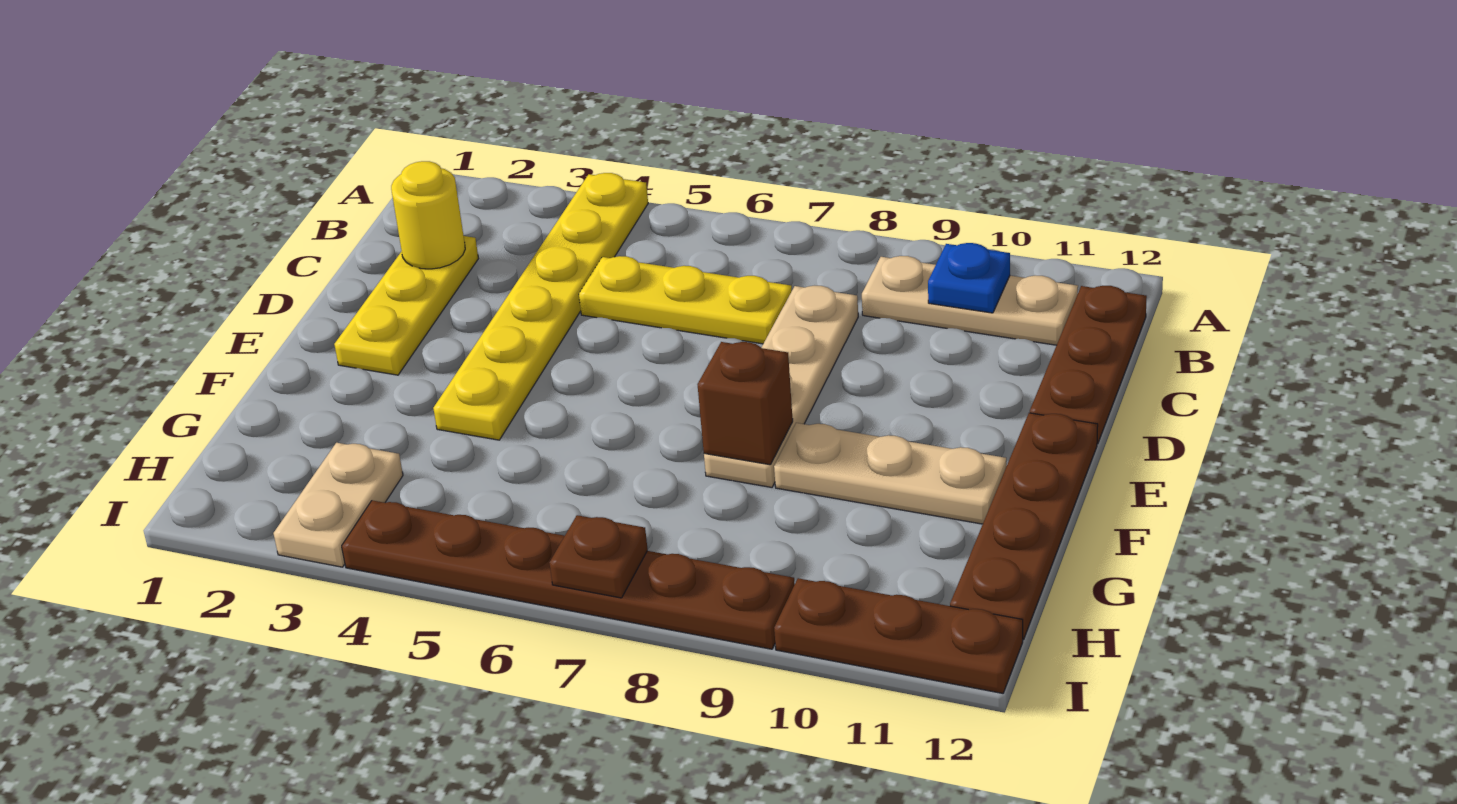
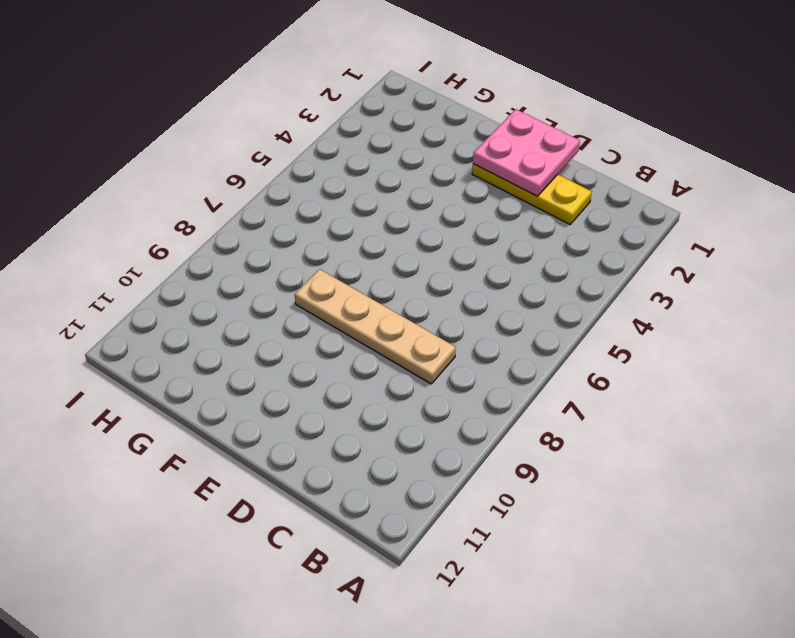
pink 2x2 plate [473,109,580,196] -> none
none -> yellow 1x6 plate [433,173,648,440]
none -> tan 1x3 plate [862,256,1078,345]
none -> brown 1x3 plate [1030,286,1147,444]

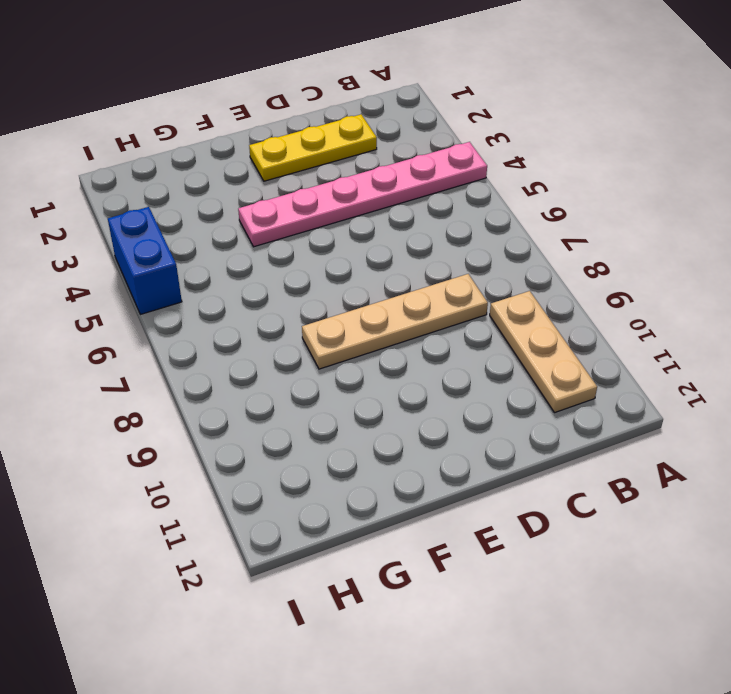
pink 1x6 plate [238,142,487,247] -> yellow 1x6 plate [433,173,648,440]
blue 1x2 brick [108,207,182,314] -> brown 1x6 plate [342,500,795,649]
none -> brown 1x3 plate [1030,286,1147,444]
none -> yellow 1x3 plate [579,256,792,344]
none -> brown 1x4 plate [950,413,1098,640]

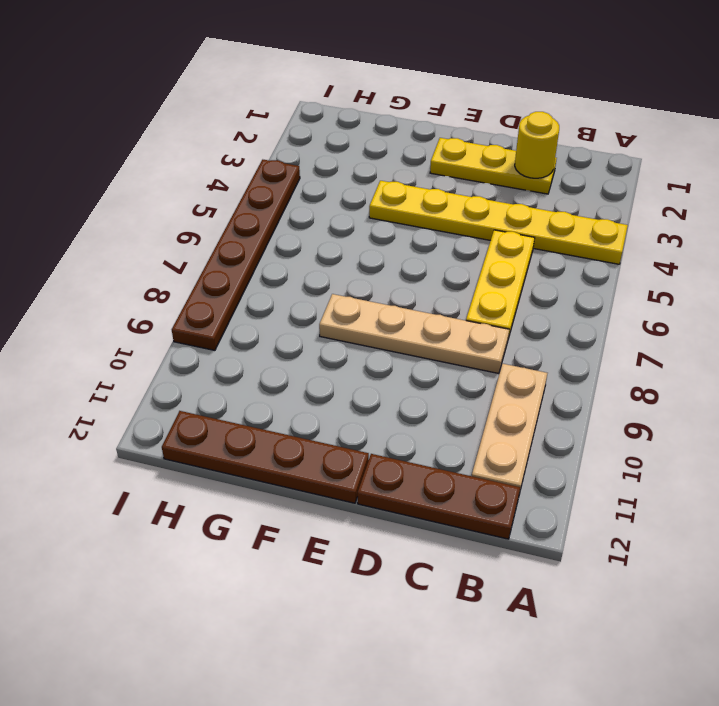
none -> tan 1x3 plate [774,423,1007,524]
none -> tan 1x2 plate [273,443,403,567]
none -> brown 1x3 plate [774,578,1023,693]

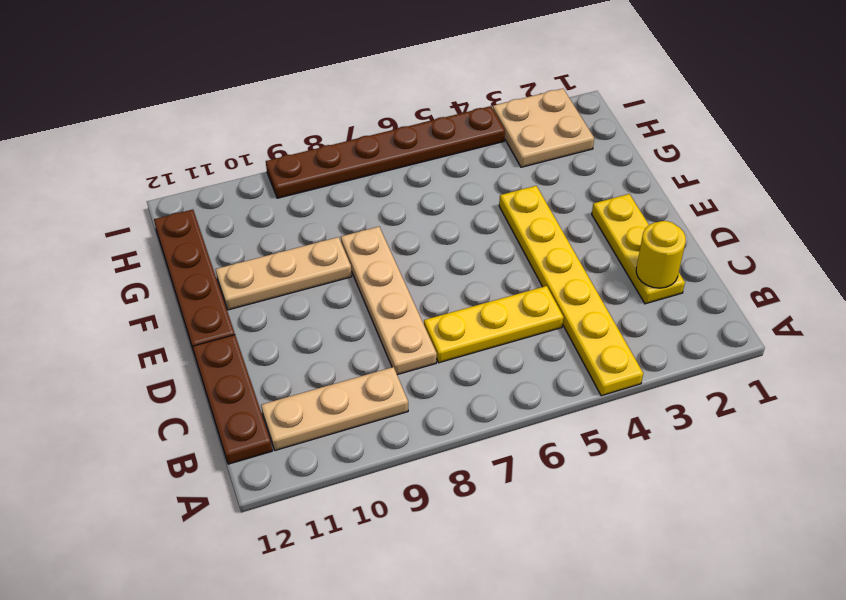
tan 2x2 plate [493,89,594,167] -> tan 1x2 plate [273,443,403,567]
none -> brown 1x3 plate [774,578,1023,693]
none -> blue 1x1 plate [928,243,1010,313]
none -> brown 1x1 brick [697,342,793,465]

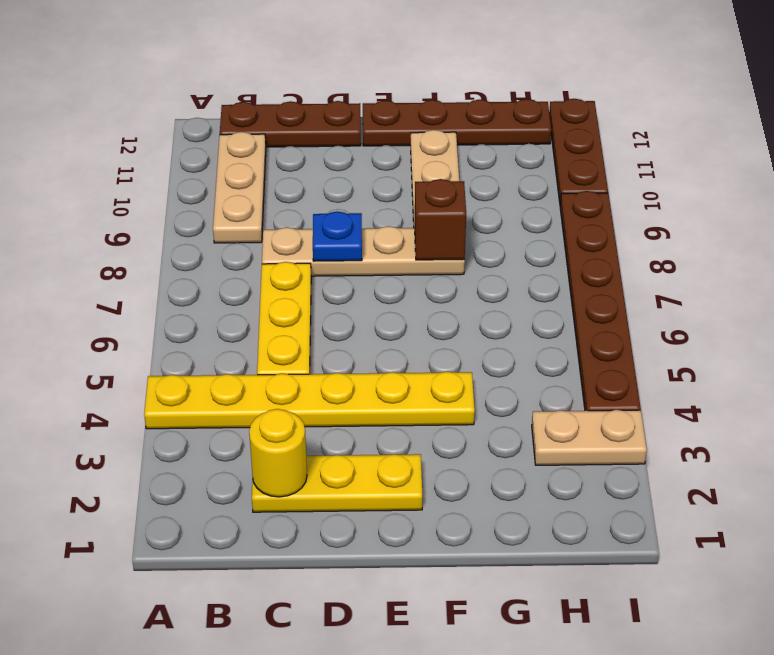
blue 1x1 plate [313,211,362,261] -> blue 1x1 plate moved to [928,243,1010,313]
none -> brown 1x1 plate [550,515,648,598]

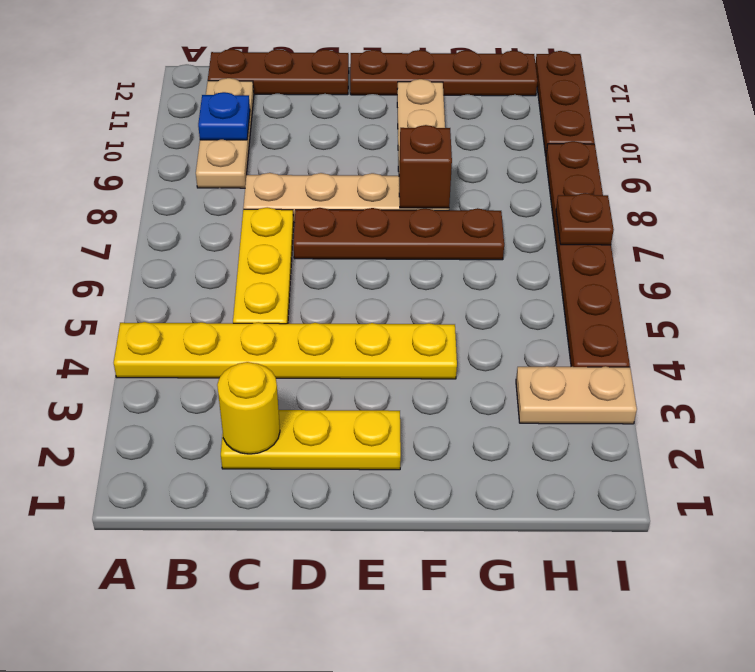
brown 1x4 plate [294,208,504,260] -> none

